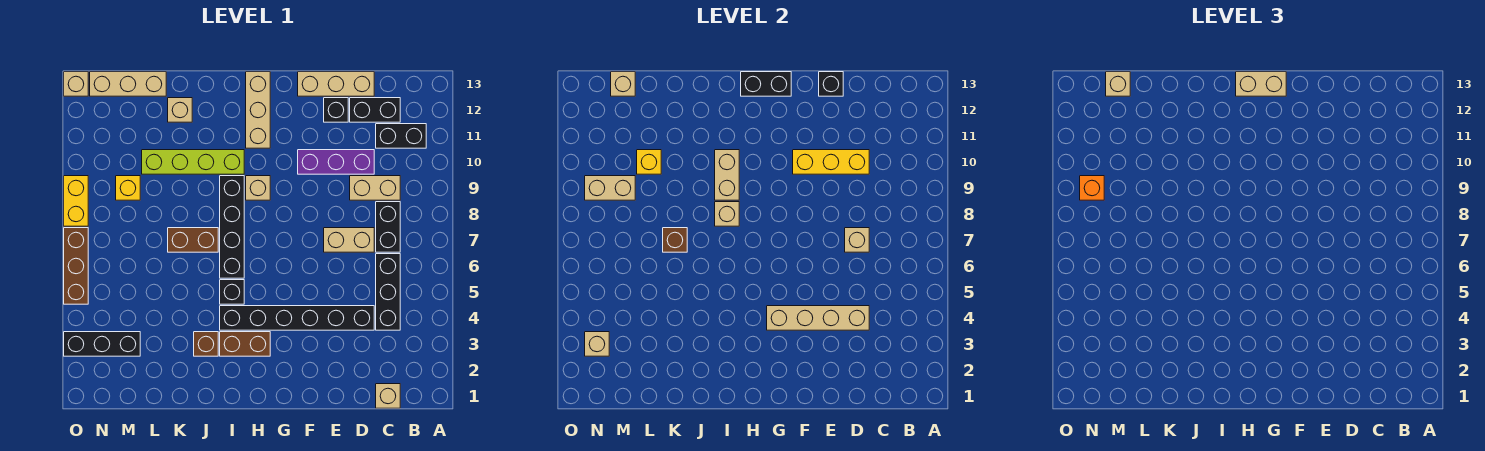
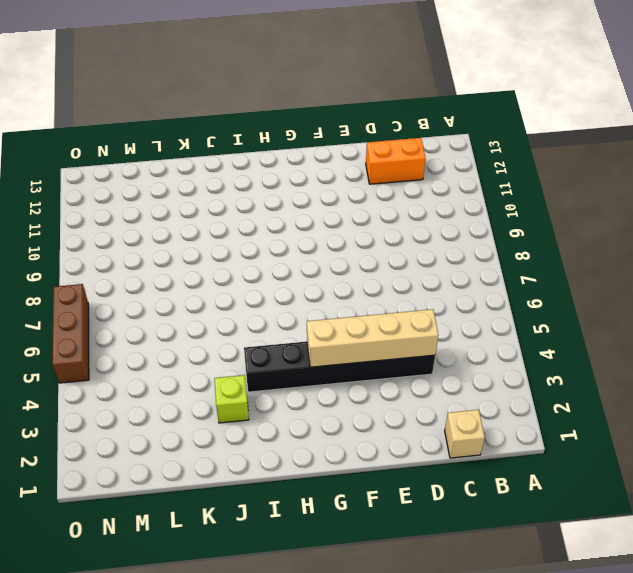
orange 1x2 brick [366,138,425,184] -> black 1x2 brick [350,98,400,122]
lime 1x1 brick [214,375,249,423] -> brown 1x1 brick [194,332,218,356]
none -> black 1x2 brick [376,124,426,148]
none -> black 1x3 brick [376,254,400,330]
none -> black 1x2 brick [376,202,400,252]
none -> tan 1x2 brick [350,176,400,200]

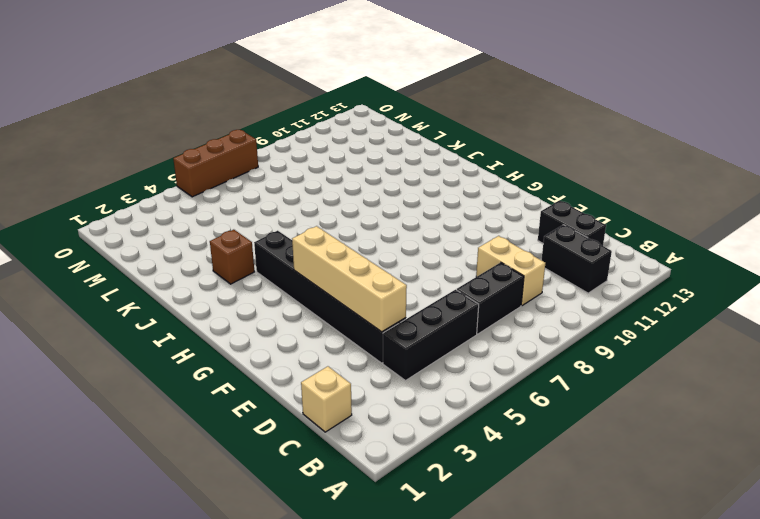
none -> tan 1x2 brick [324,228,374,252]
none -> purple 1x3 brick [298,150,374,174]
none -> tan 1x3 brick [298,72,374,96]
none -> black 1x1 brick [324,98,348,122]

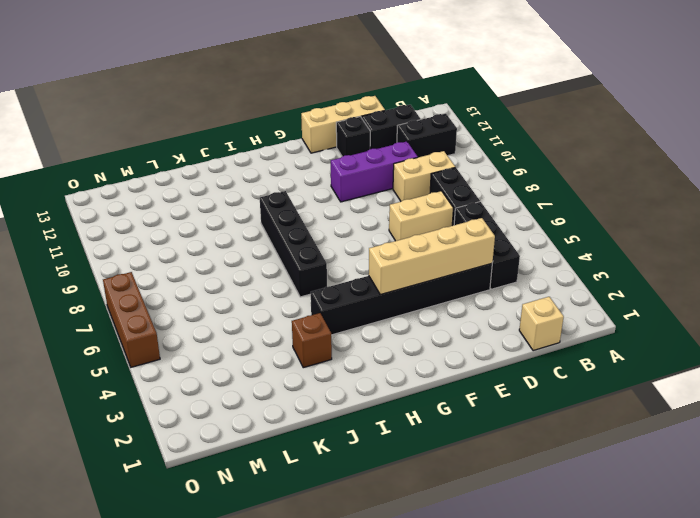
none -> brown 1x2 brick [220,332,270,356]
none -> tan 1x1 brick [246,176,270,200]
none -> tan 1x3 brick [246,72,270,148]
none -> black 1x1 brick [220,280,244,304]

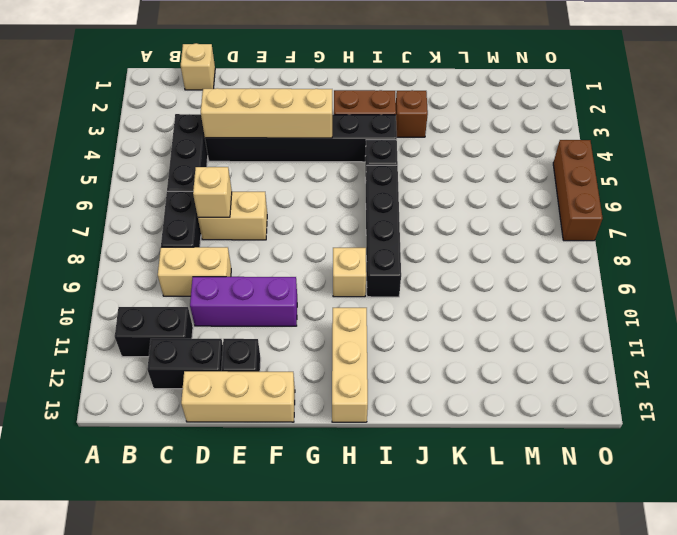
none -> lime 1x4 brick [142,150,244,174]
none -> brown 1x2 brick [168,228,218,252]
none -> tan 1x1 brick [168,98,192,122]
none -> tan 1x3 brick [90,72,166,96]

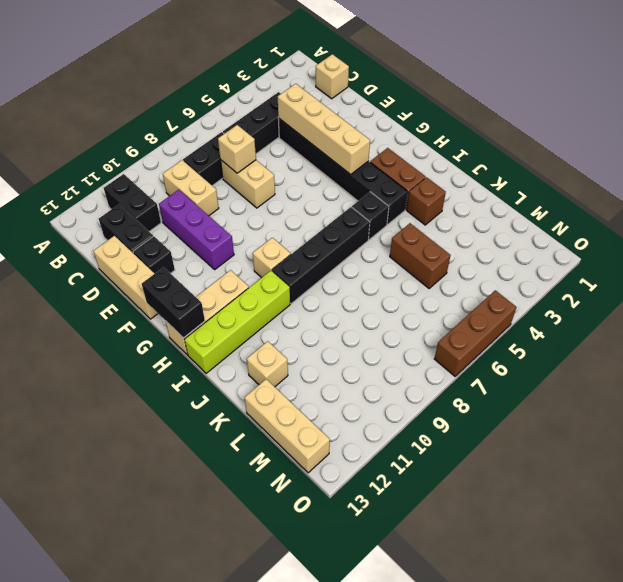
lime 1x4 brick [185,271,290,373] -> lime 1x4 brick turned to [142,150,244,174]
brown 1x2 brick [390,223,450,288] -> brown 1x2 brick moved to [168,228,218,252]
none -> black 1x3 brick [64,332,140,356]
none -> yellow 1x1 brick [116,176,140,200]
none -> yellow 1x2 brick [64,176,88,226]
none -> tan 1x1 brick [64,72,88,96]

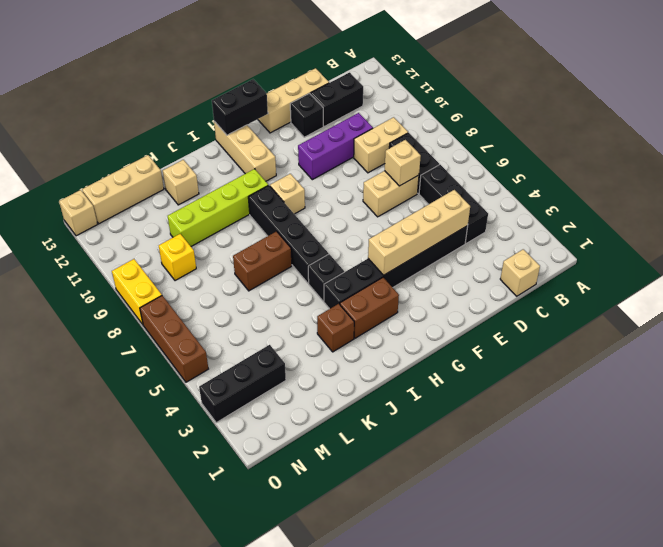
none -> black 1x2 brick [376,124,426,148]
none -> yellow 1x3 brick [793,150,869,174]
none -> black 1x1 brick [819,72,843,96]
none -> tan 1x1 brick [715,202,739,226]

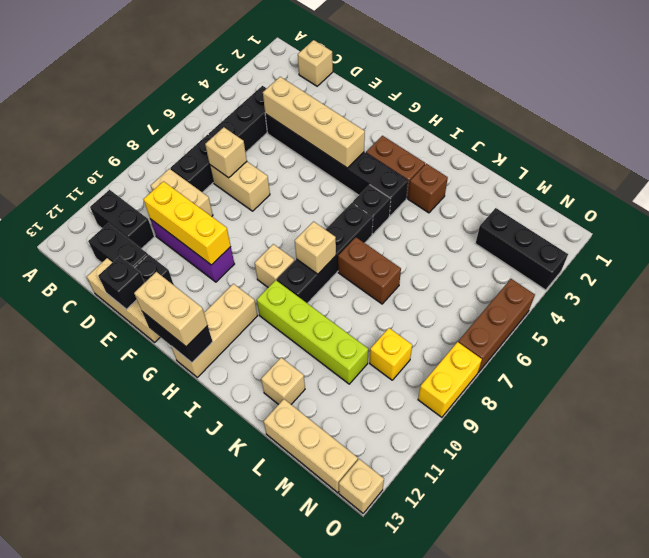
none -> tan 1x2 brick [715,150,739,200]
none -> brown 1x1 brick [663,228,687,252]
none -> yellow 1x1 brick [637,150,661,174]
none -> tan 1x2 brick [585,176,635,200]

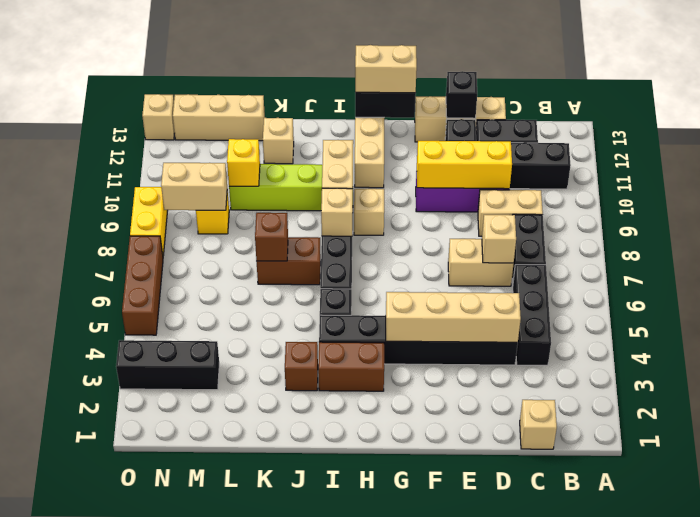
none -> tan 1x1 brick [611,72,635,96]
none -> tan 1x1 brick [585,332,609,356]
none -> tan 1x1 brick [1106,72,1130,96]
none -> orange 1x1 brick [1080,176,1104,200]

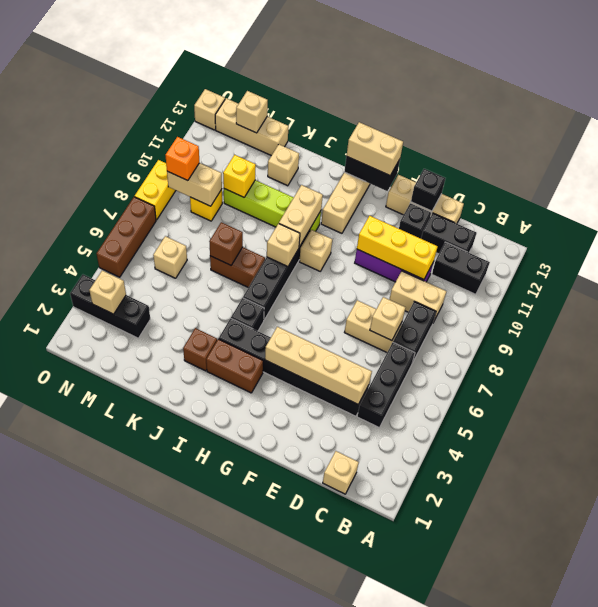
tan 1x1 brick [153,236,187,278] -> tan 1x1 brick moved to [1106,72,1130,96]

